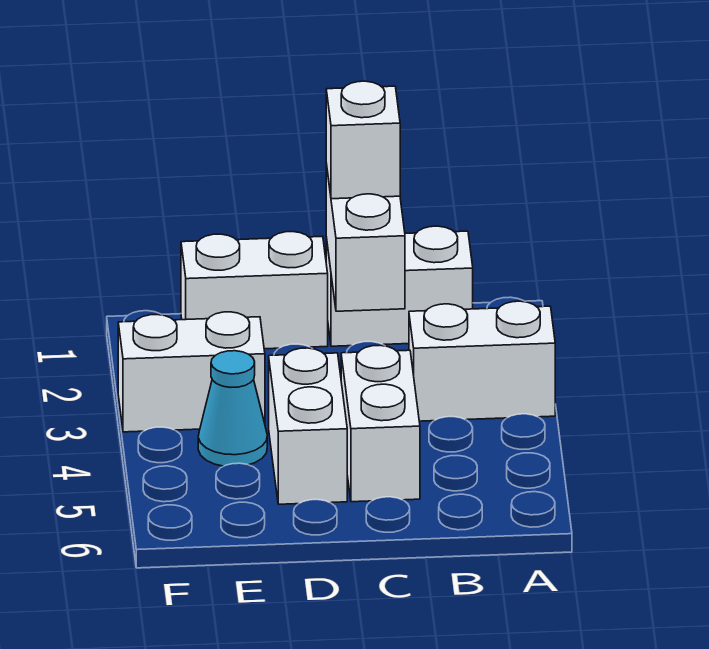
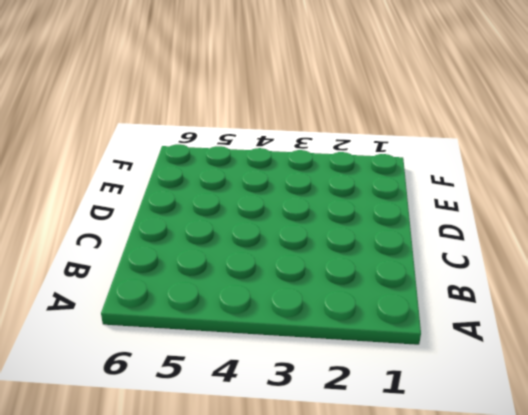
none -> white 1x2 brick [409,301,555,421]
none -> white 1x2 brick [326,226,473,346]

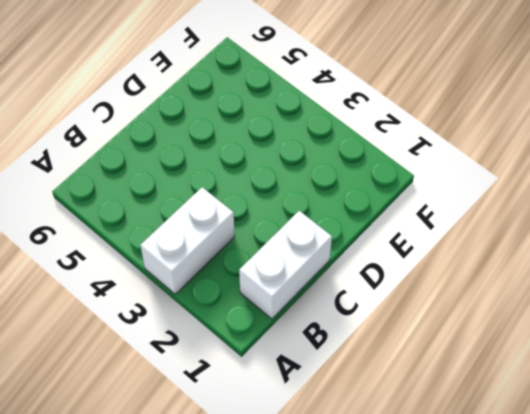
none -> white 1x2 brick [341,345,420,502]
none -> white 1x2 brick [181,232,328,349]

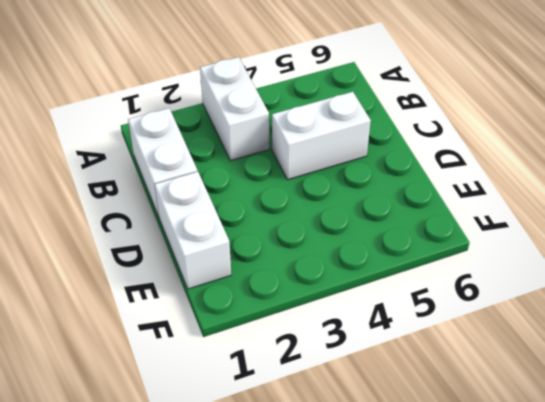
none -> white 1x2 brick [269,348,347,504]
none -> white 1x2 brick [118,312,265,432]

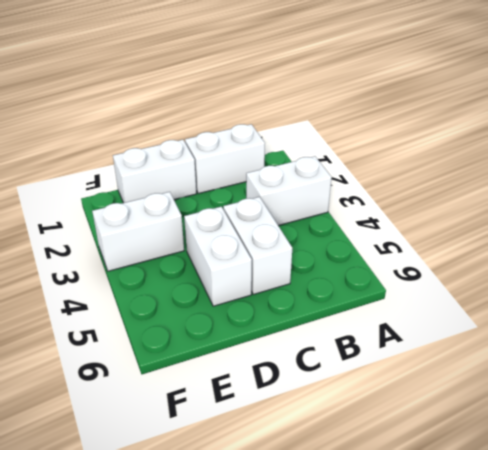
none -> cyan 1x1 cone [198,351,267,466]
none -> white 1x2 brick [326,164,405,311]

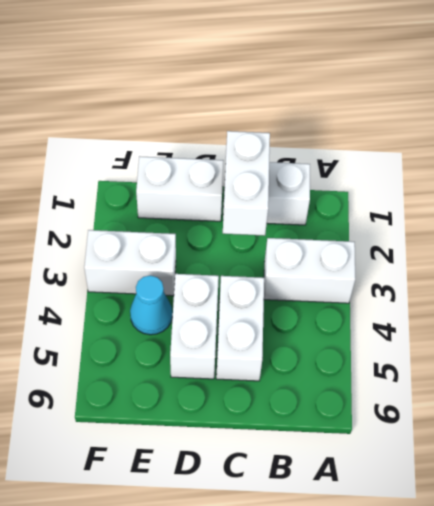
none -> white 1x1 brick [326,81,400,199]

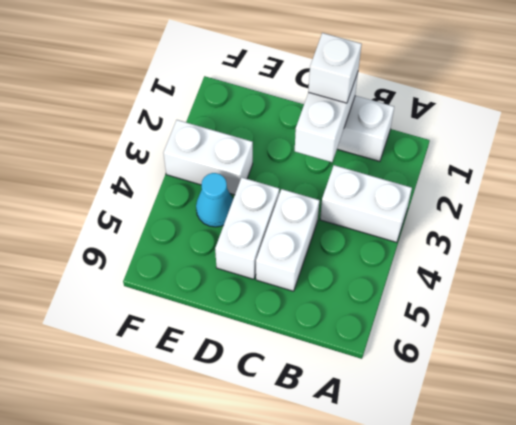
none -> white 1x2 brick [181,232,328,349]

